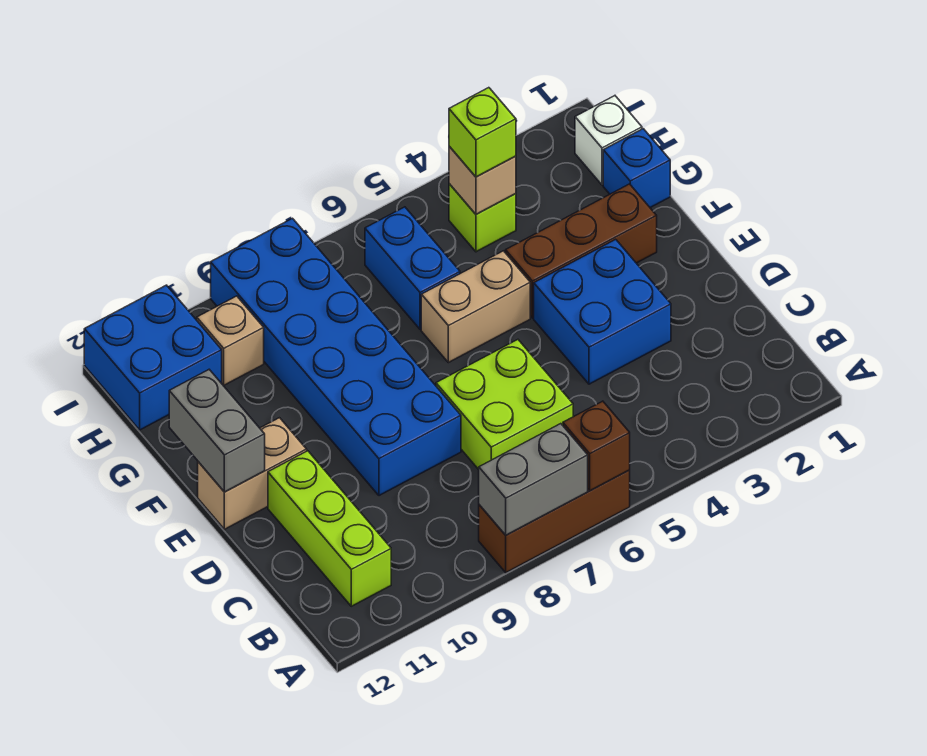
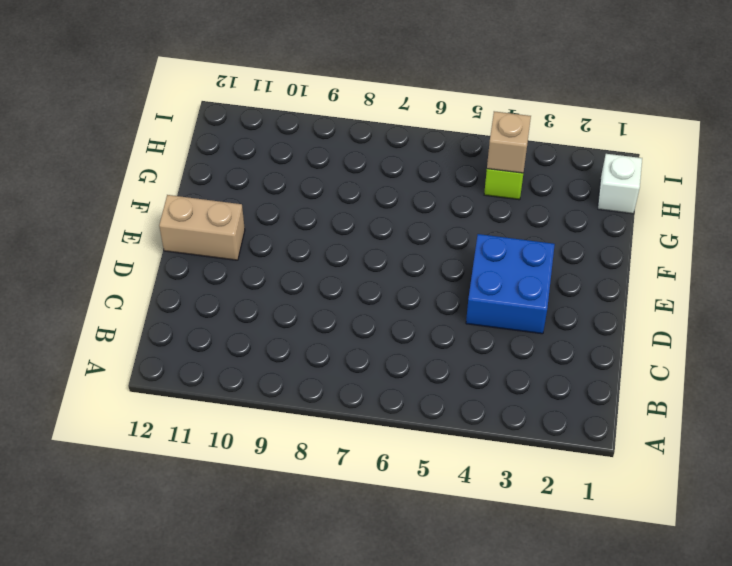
none -> brown 1x3 brick [479,470,630,573]
none -> lime 1x3 brick [268,451,391,606]
none -> lime 2x2 brick [436,340,573,469]

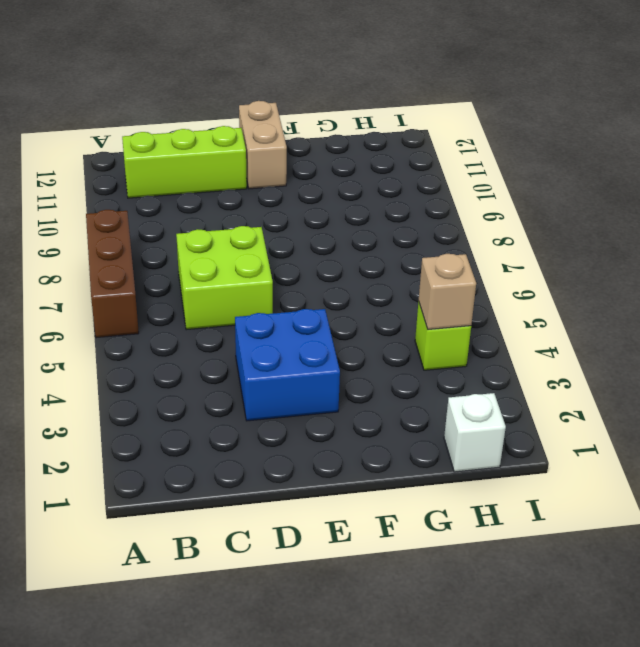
none -> blue 2x6 brick [211,218,461,496]
none -> brown 1x3 brick [506,184,657,318]
none -> tan 1x2 brick [421,251,530,363]

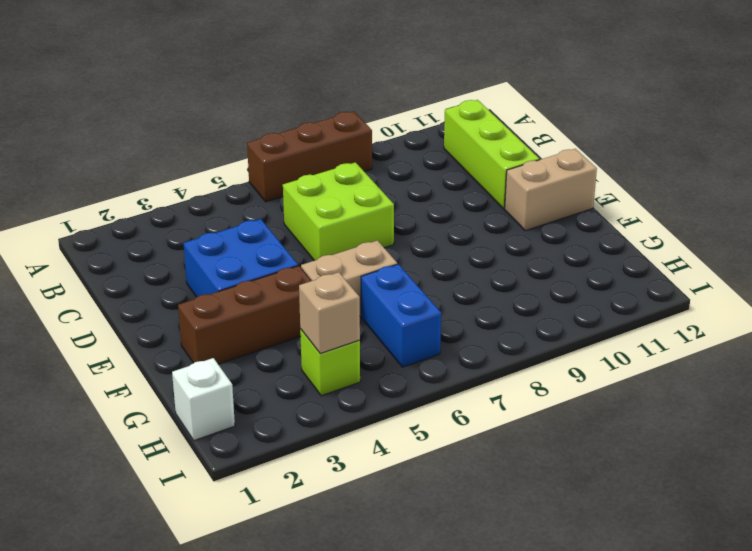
none -> blue 2x6 brick [211,218,461,496]
none -> blue 1x1 brick [603,129,670,208]
none -> tan 1x1 brick [197,296,264,385]

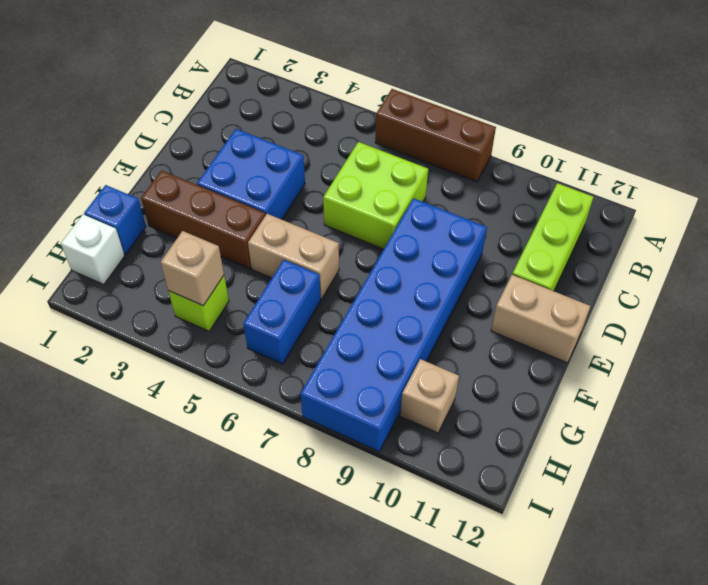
none -> blue 2x2 brick [84,285,222,430]
none -> brown 1x1 brick [563,401,630,491]
none -> grey 1x2 brick [479,424,588,535]

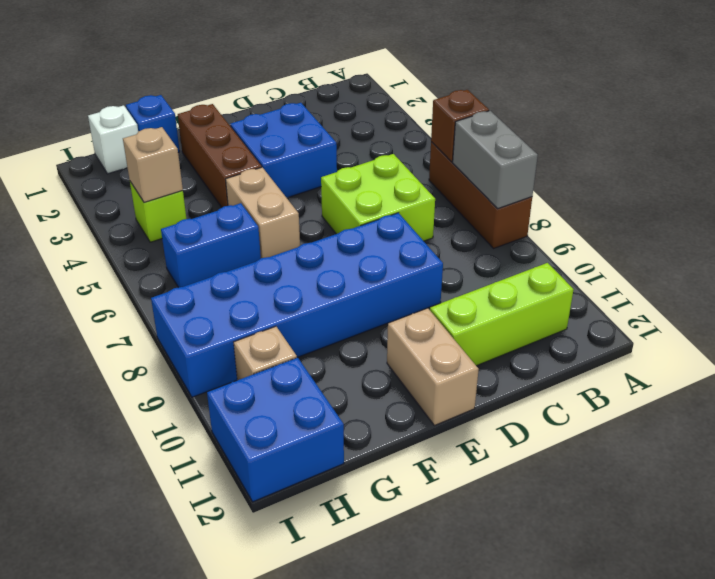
none -> grey 1x2 brick [169,370,265,492]
none -> lime 1x1 brick [449,88,516,177]

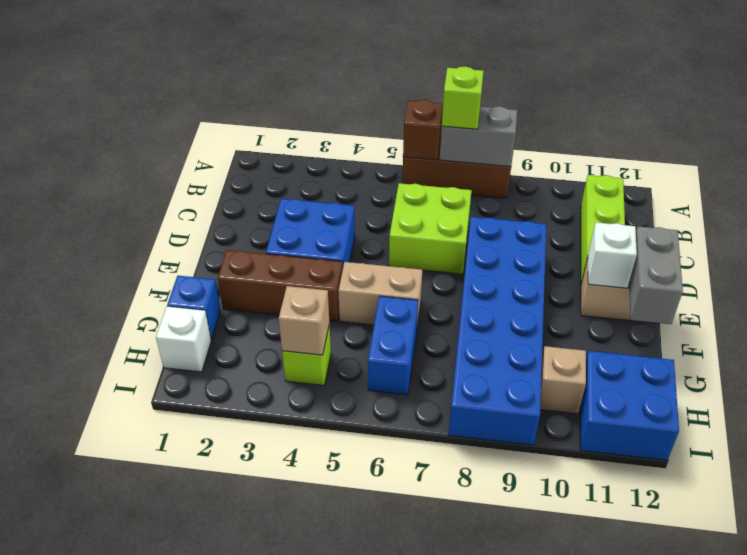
lime 1x1 brick [442,66,484,129] -> lime 1x1 brick moved to [449,88,516,177]
white 1x1 brick [587,223,637,288] -> none

